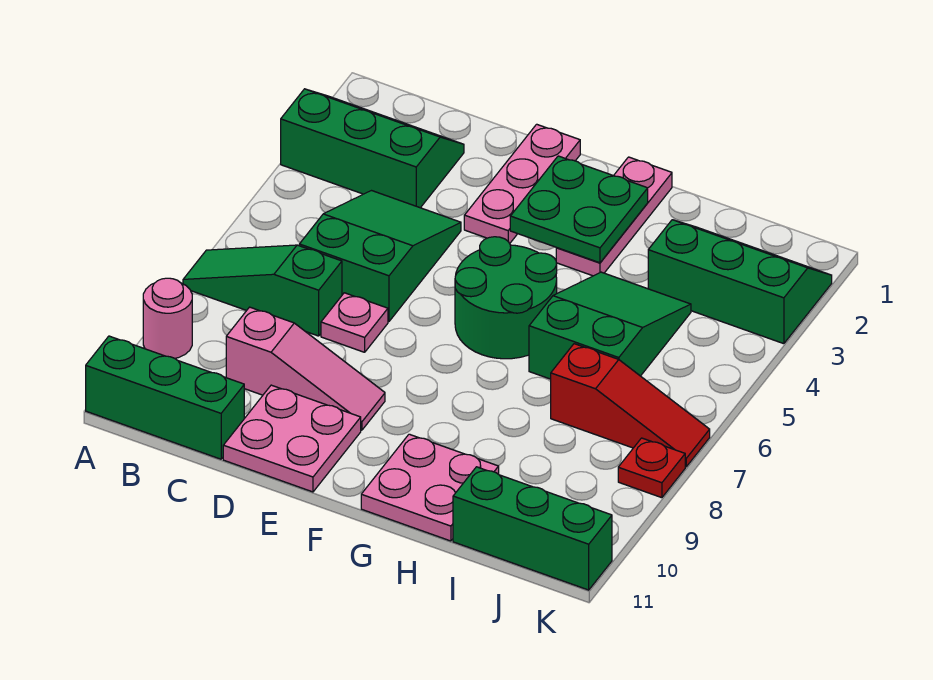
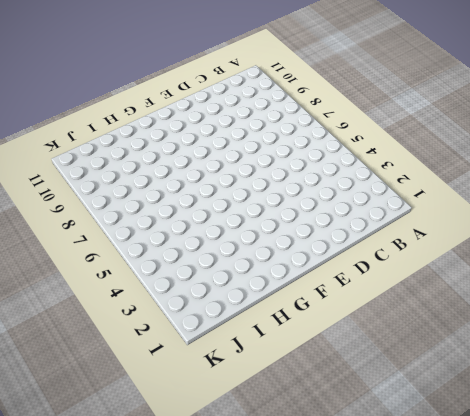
none -> green 2x3 slope [281,89,464,208]
none -> green 1x3 slope [183,245,342,336]
none -> pink 1x1 round brick [143,278,192,358]

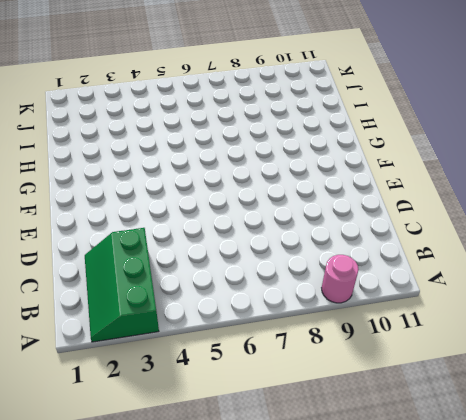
none -> green 1x3 slope [183,245,342,336]
none -> green 1x3 brick [86,336,244,459]
none -> green 2x3 slope [299,191,461,322]

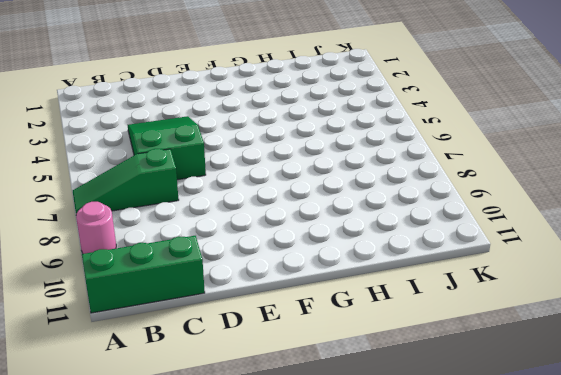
none -> green 2x3 slope [281,89,464,208]
none -> pink 1x3 slope [226,307,385,430]
none -> pink 1x1 plate [321,293,388,352]

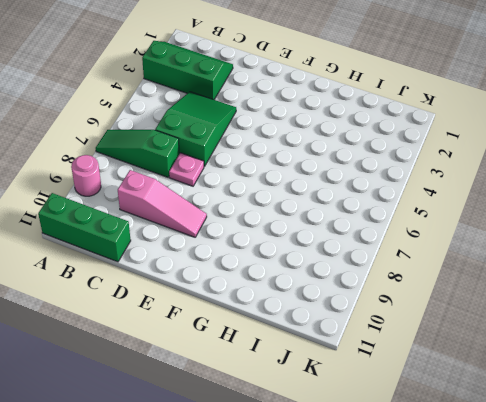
none -> pink 2x2 plate [223,385,361,492]
none -> pink 1x3 plate [464,124,580,243]
none -> green 2x2 round brick [455,237,557,359]

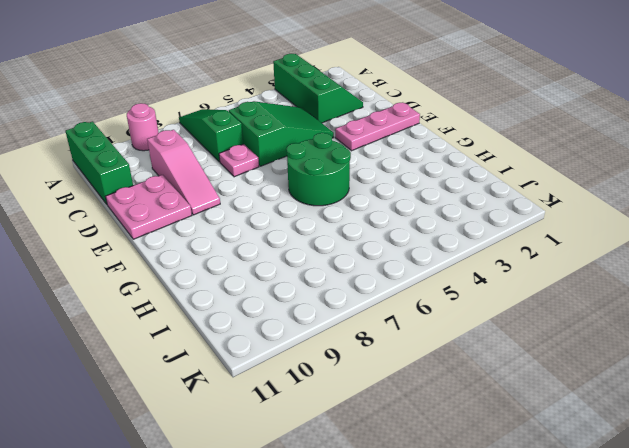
none -> pink 1x3 plate [556,157,672,276]
none -> pink 2x2 plate [361,434,499,541]
none -> green 2x3 slope [529,272,691,379]

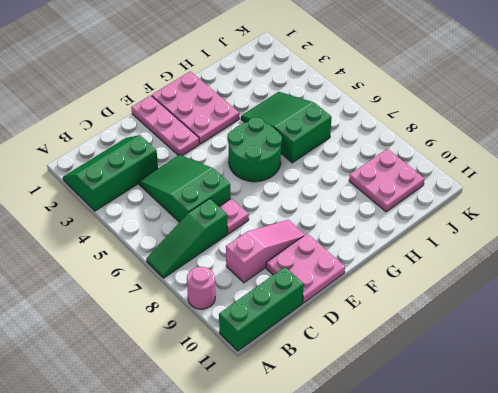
pink 2x3 plate [152,71,239,144] -> pink 1x3 plate [556,157,672,276]
pink 2x2 plate [349,149,425,212] -> pink 2x2 plate moved to [361,434,499,541]
none -> green 2x3 slope [648,220,832,344]
none -> red 1x3 slope [551,344,710,467]
none -> green 1x3 brick [453,467,612,590]

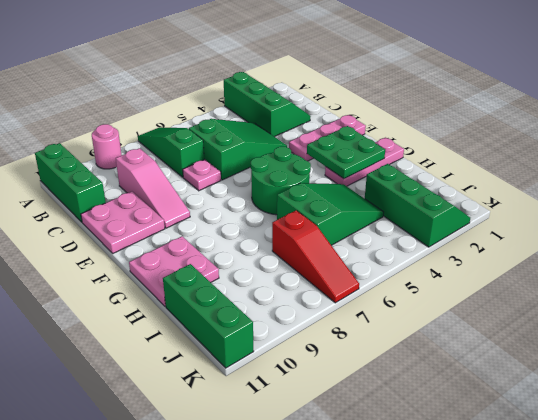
none -> red 1x1 plate [618,438,685,498]

